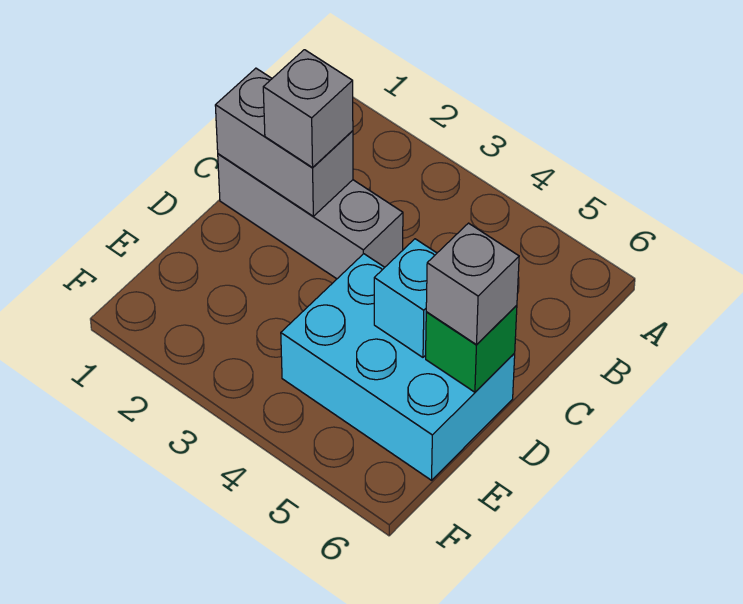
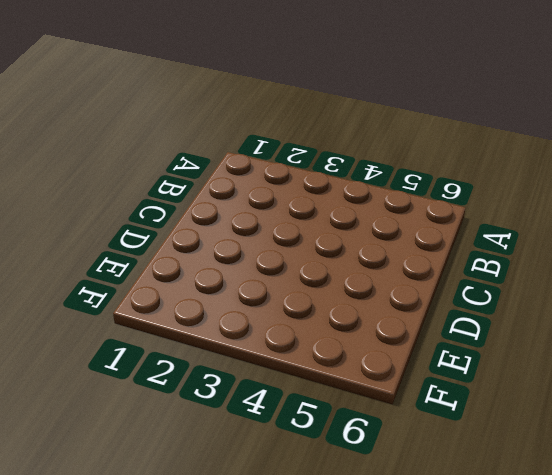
none -> grey 1x3 brick [218,154,403,279]
none -> cyan 2x3 brick [281,254,515,480]

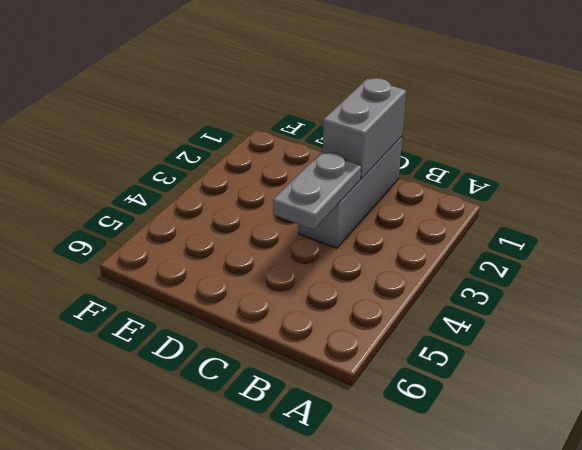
grey 1x2 plate [273,152,361,230] -> none
none -> cyan 2x3 brick [281,254,515,480]
none -> cyan 1x1 brick [374,239,437,357]

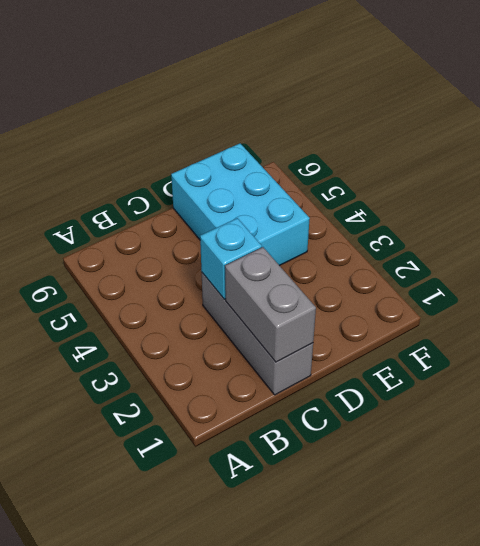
cyan 1x1 brick [200,218,262,299] -> cyan 1x1 brick moved to [374,239,437,357]
none -> green 1x1 brick [426,305,517,392]
none -> grey 1x1 brick [263,50,353,168]

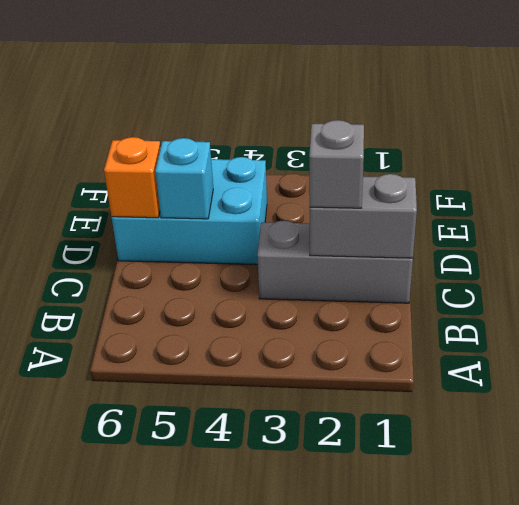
orange 1x1 brick [104,137,161,218] -> green 1x1 brick [426,305,517,392]
none -> grey 1x1 brick [426,223,519,345]

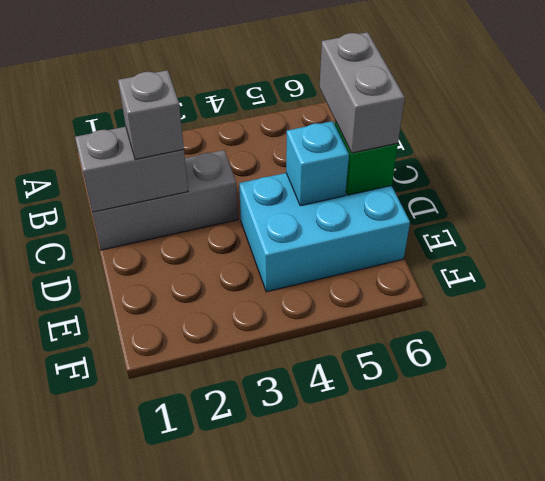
grey 1x2 brick [319,32,405,153] -> grey 1x1 brick [426,223,519,345]

